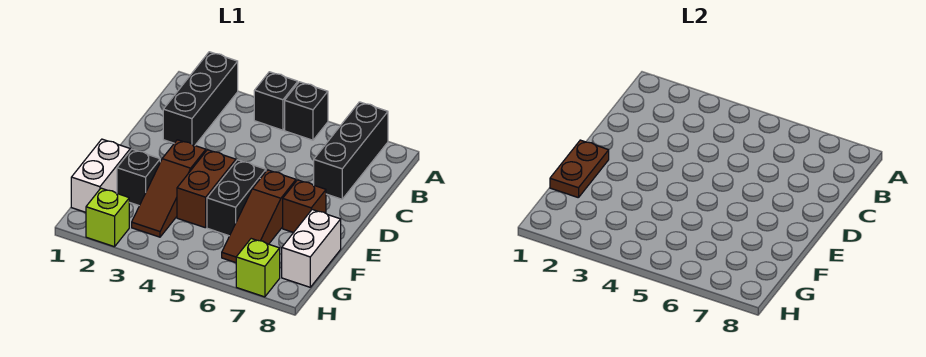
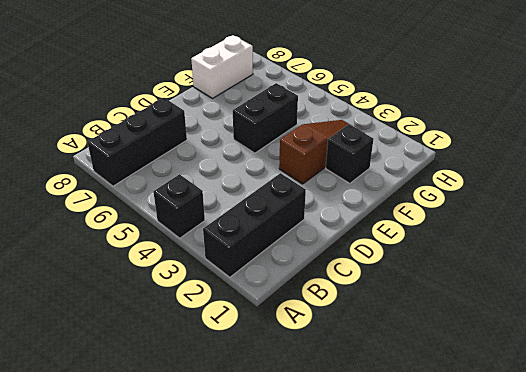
none -> black 1x1 brick [285,82,328,140]
none -> brown 1x2 brick [177,150,236,228]
none -> brown 1x3 slope [222,170,296,263]

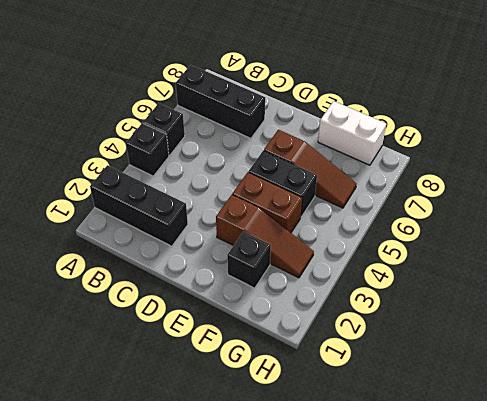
none -> brown 1x1 brick [283,180,326,233]
none -> white 1x2 brick [71,139,130,212]
none -> lime 1x1 brick [86,188,129,247]

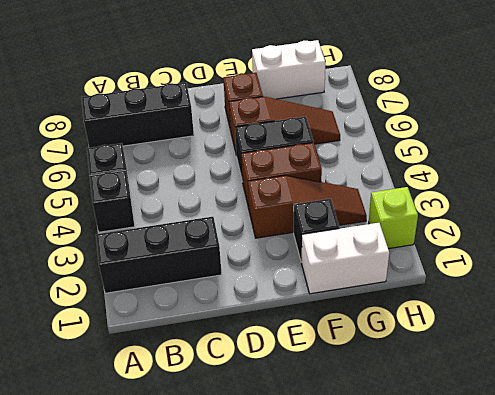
none -> lime 1x1 brick [236,239,280,297]
none -> brown 1x2 plate [550,140,609,198]

